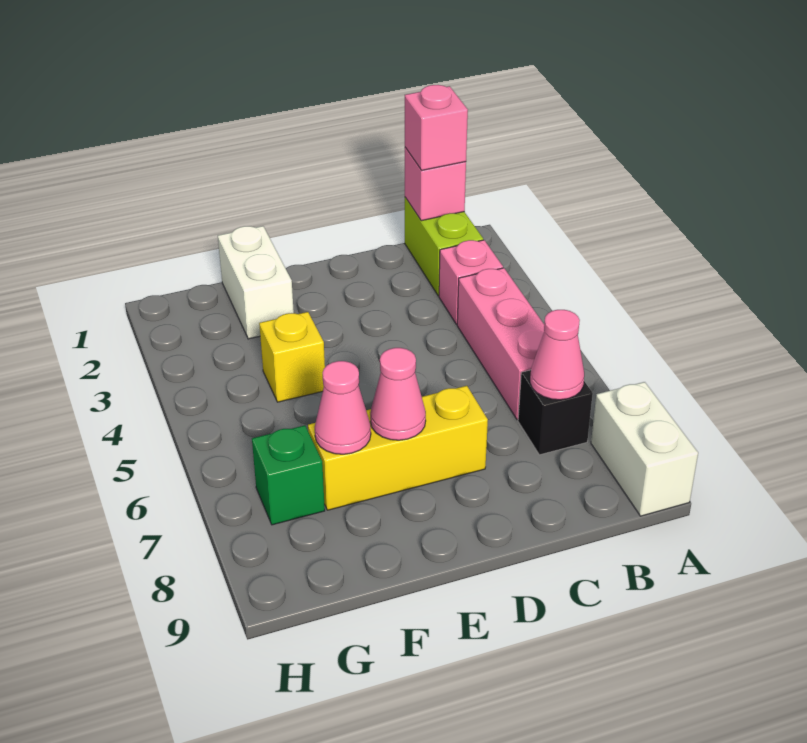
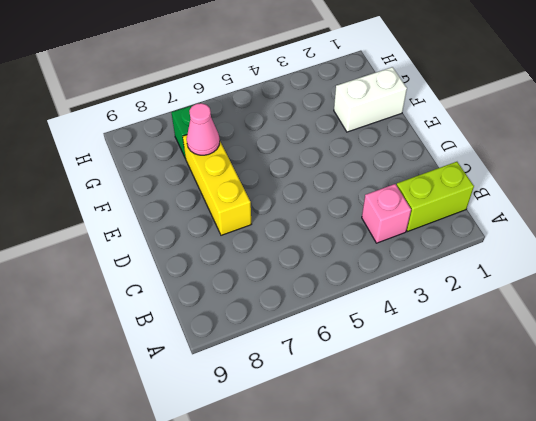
none -> white 1x2 brick [591,382,698,516]
none -> pink 1x3 brick [457,268,544,420]
none -> black 1x1 brick [518,370,593,455]

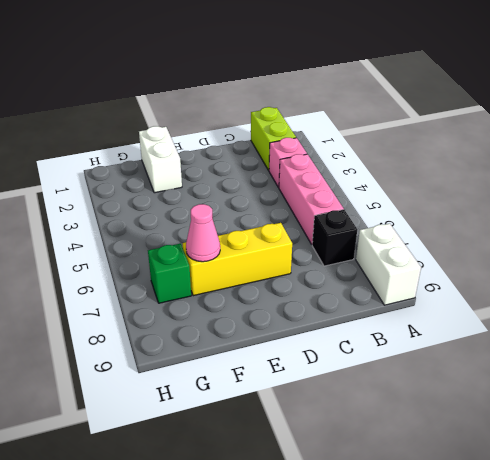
none -> yellow 1x1 brick [259,312,325,402]
none -> pink 1x1 brick [405,148,466,221]
none -> pink 1x1 cone [530,310,584,400]

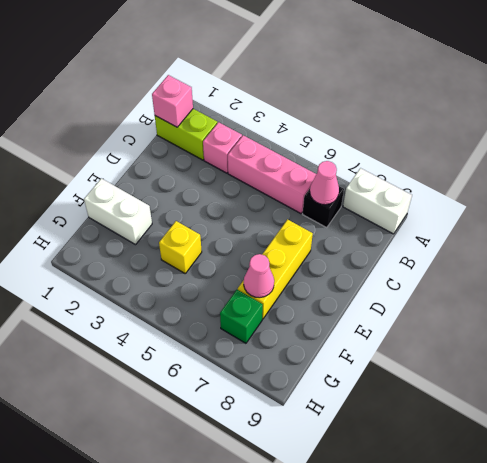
none -> pink 1x1 cone [370,348,426,440]
none -> pink 1x1 brick [405,85,468,170]

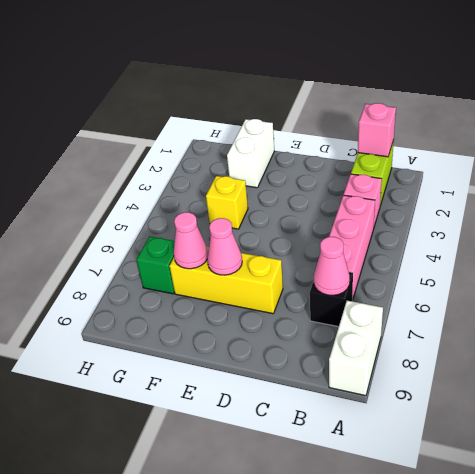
none -> pink 1x1 brick [405,85,468,170]

